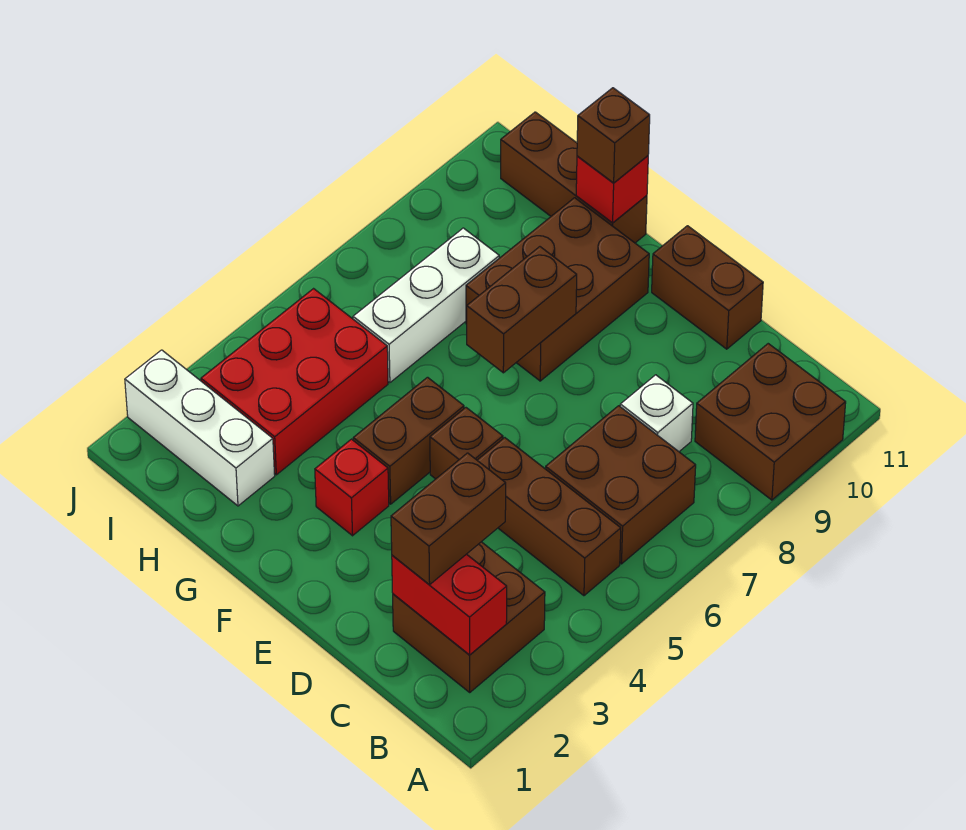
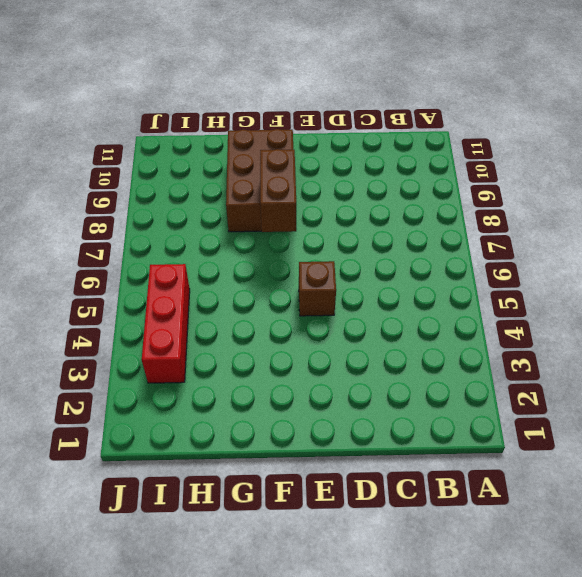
red 1x3 brick [142,264,190,383] -> red 2x3 brick [201,289,388,475]
none -> brown 2x2 brick [695,344,846,500]
none -> brown 2x2 brick [393,542,545,692]
none -> brown 1x3 brick [477,438,621,596]

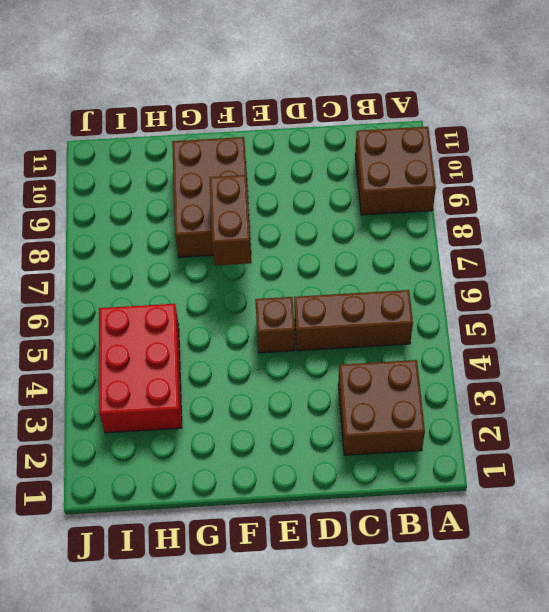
none -> brown 2x2 brick [546,406,696,564]
none -> white 1x1 brick [620,375,693,451]
none -> brown 1x2 brick [652,226,763,349]

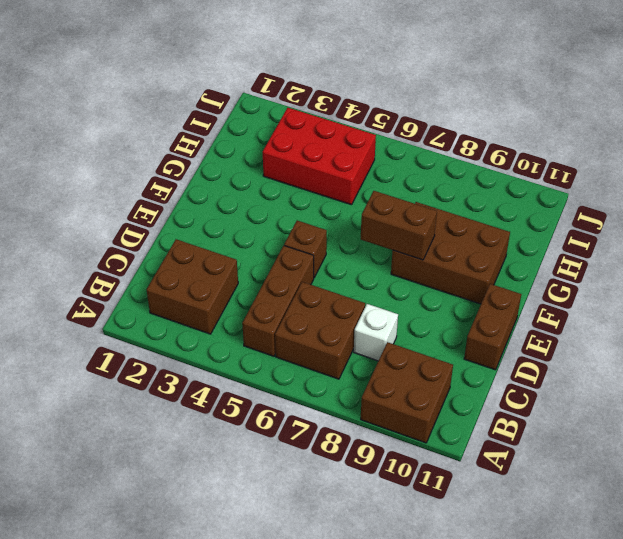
none -> red 1x1 brick [315,439,389,536]
none -> brown 1x2 brick [353,377,464,504]
none -> brown 1x3 brick [501,112,647,243]

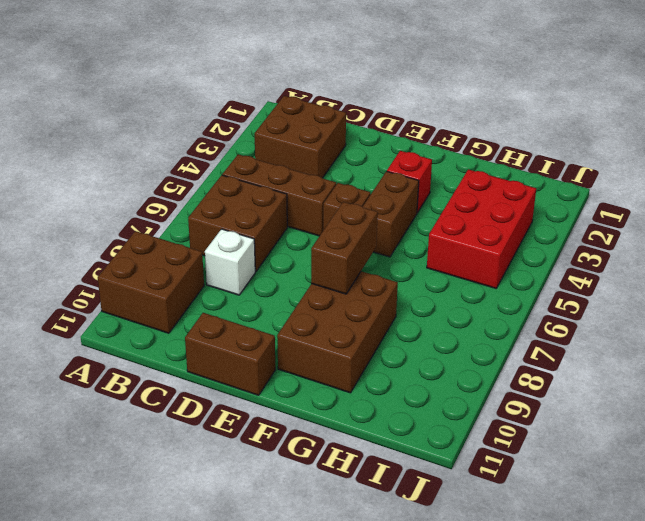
none -> brown 1x3 brick [501,112,647,243]
none -> white 1x3 brick [125,350,275,506]
none -> white 1x3 brick [353,228,499,383]

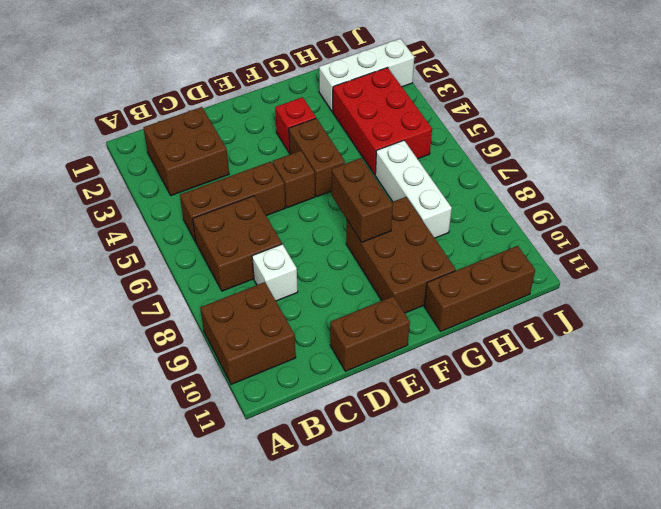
none -> red 1x2 brick [392,554,507,655]
none -> red 1x1 brick [576,156,648,223]
none -> brown 1x2 brick [391,453,506,585]

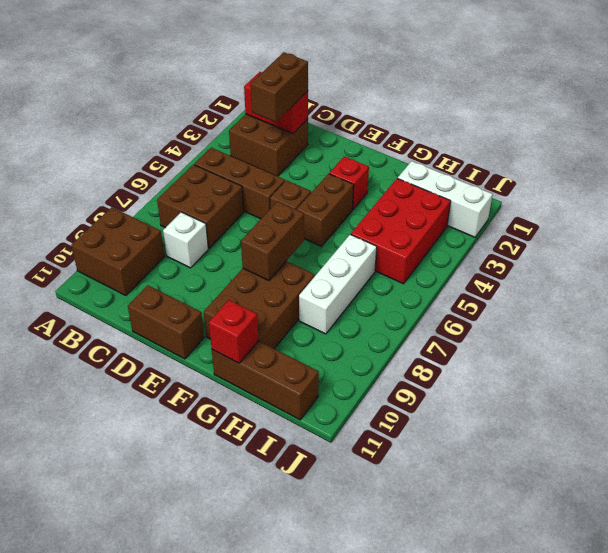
none -> brown 1x1 brick [577,88,650,183]

